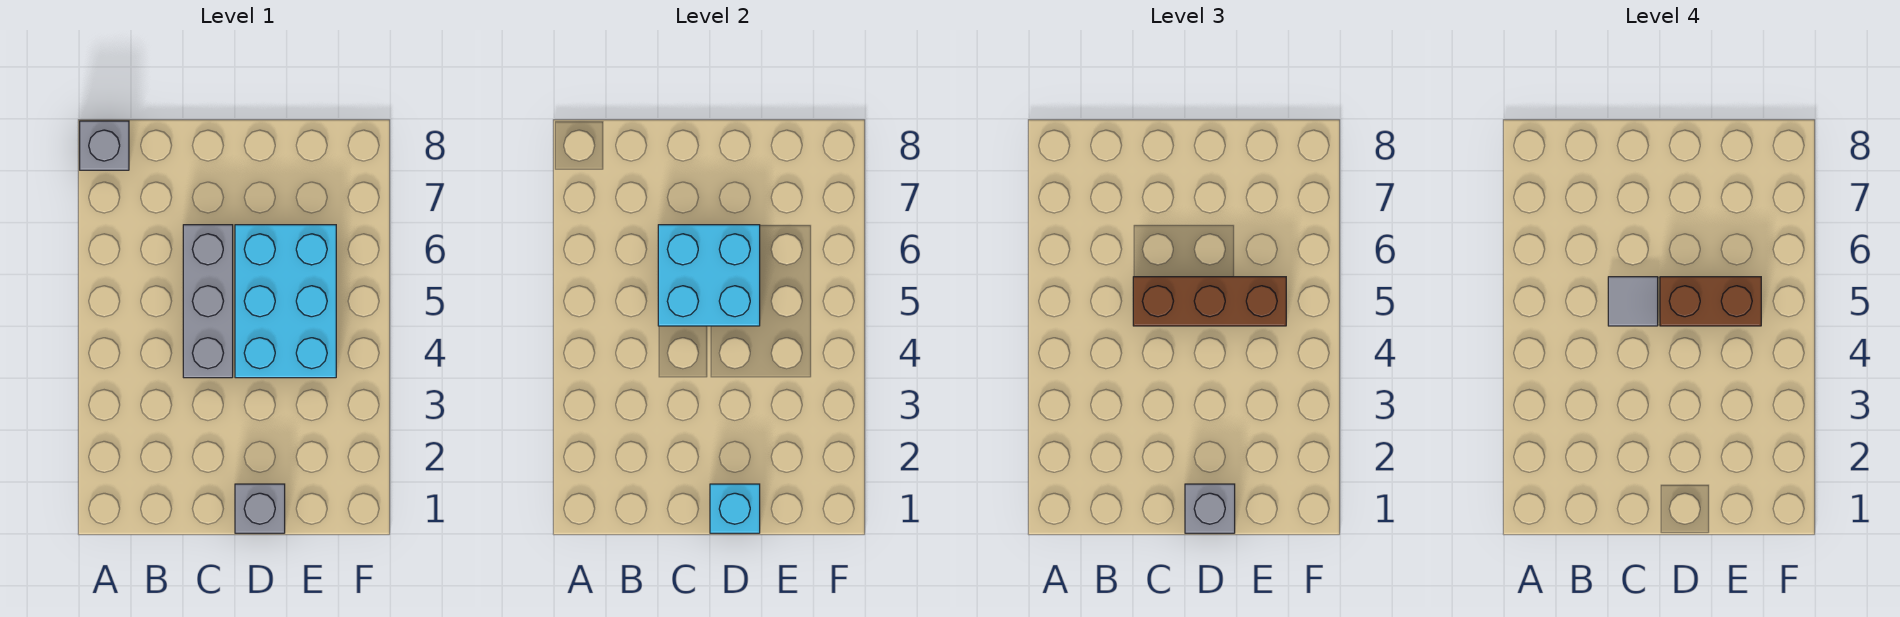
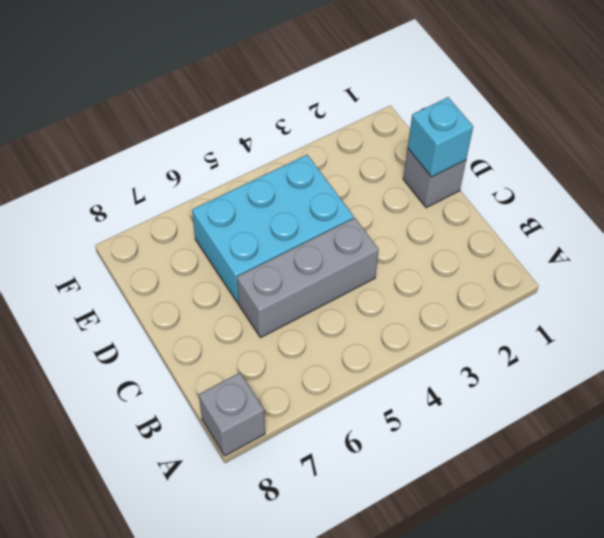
none -> cyan 2x2 brick [658,225,760,326]
none -> brown 1x3 brick [1133,277,1286,326]

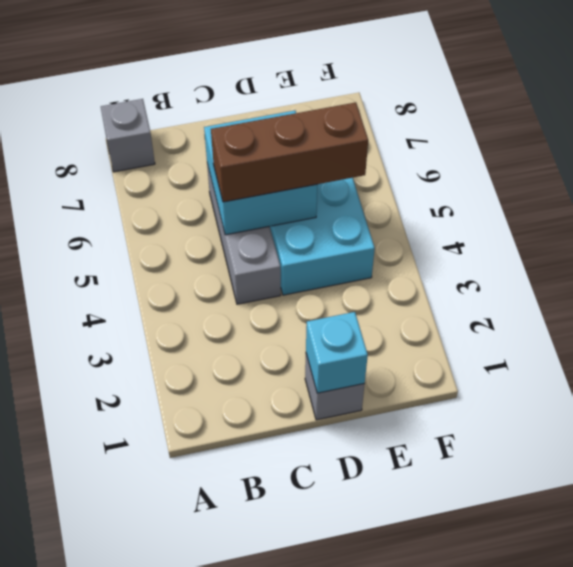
none -> grey 1x1 brick [1185,484,1235,533]
none -> grey 1x1 tile [1608,277,1658,326]

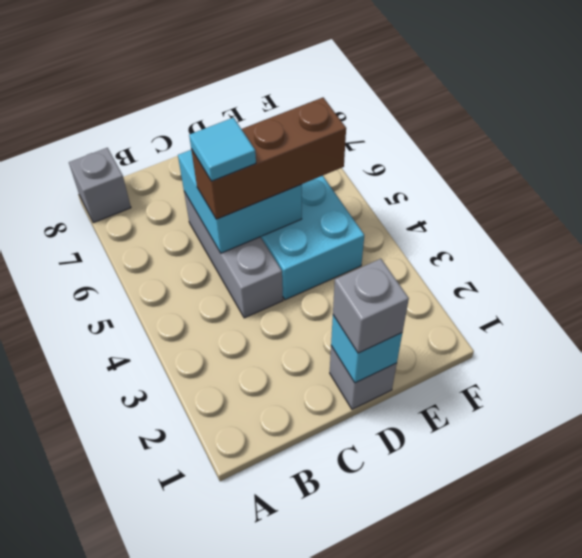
cyan 1x1 tile [189,118,256,181] -> grey 1x1 tile [1608,277,1658,326]
none -> brown 1x2 brick [1660,277,1761,326]

